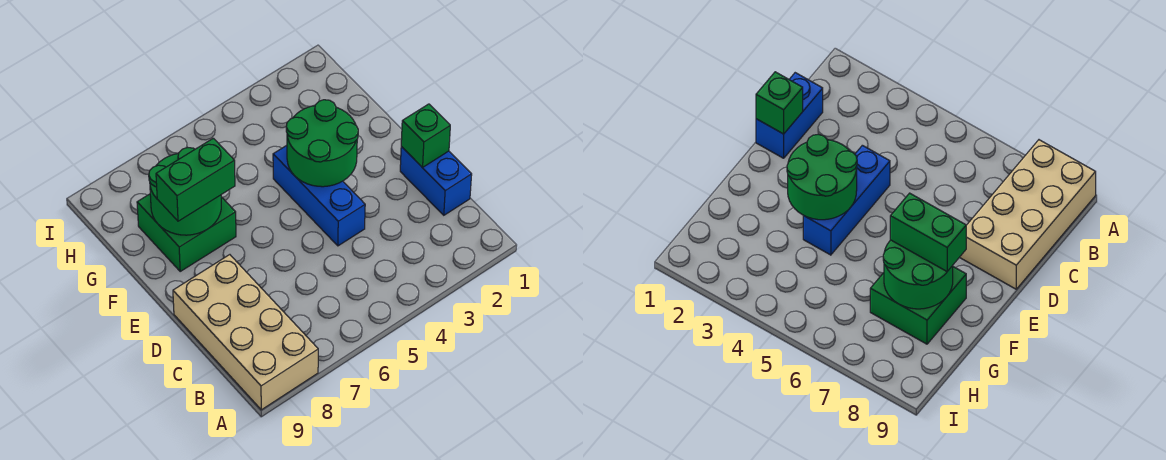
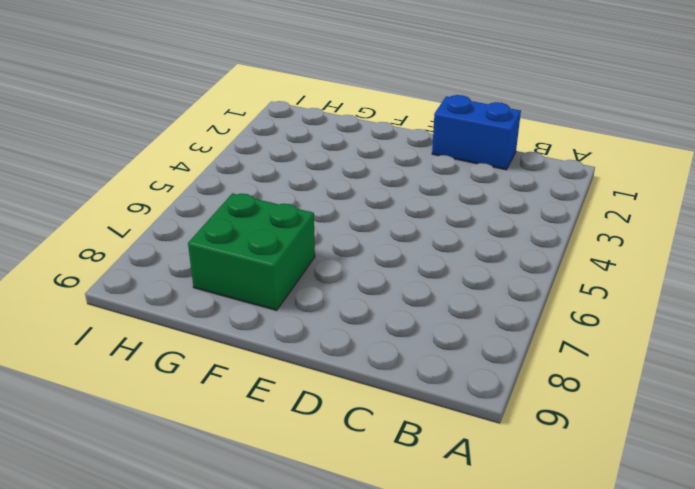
none -> tan 2x4 brick [173,255,318,410]
none -> blue 1x3 brick [273,145,365,246]

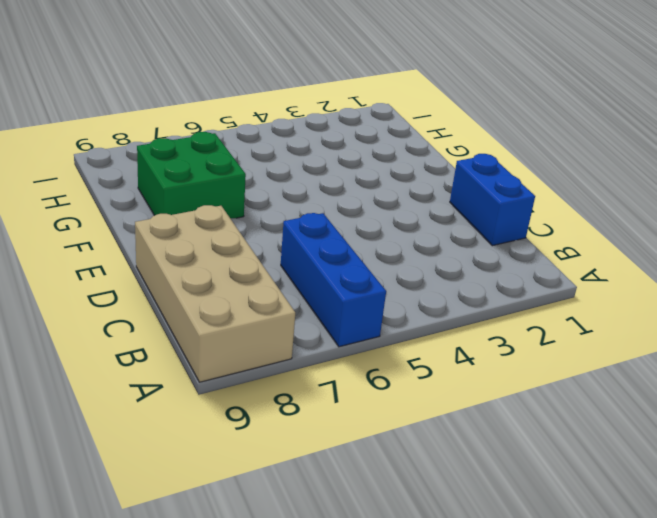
blue 1x3 brick [281,213,386,347] -> blue 1x3 brick moved to [273,145,365,246]
none -> green 1x1 brick [401,104,450,168]
none -> green 2x2 round brick [286,100,358,187]

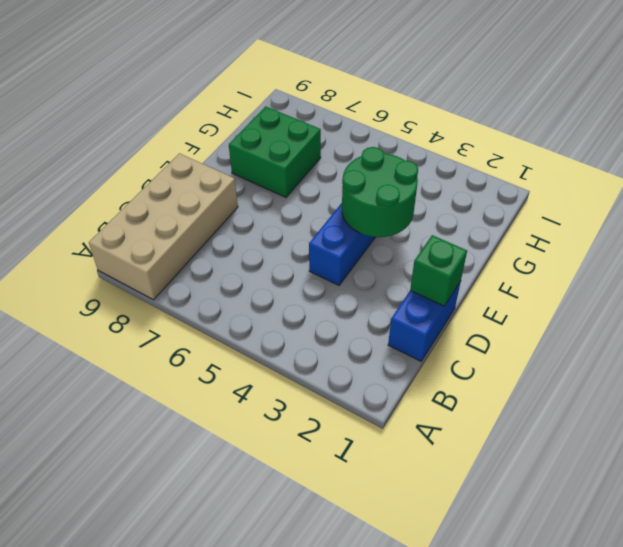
none -> green 2x2 round brick [149,147,221,235]
none -> green 1x2 brick [156,138,235,221]

